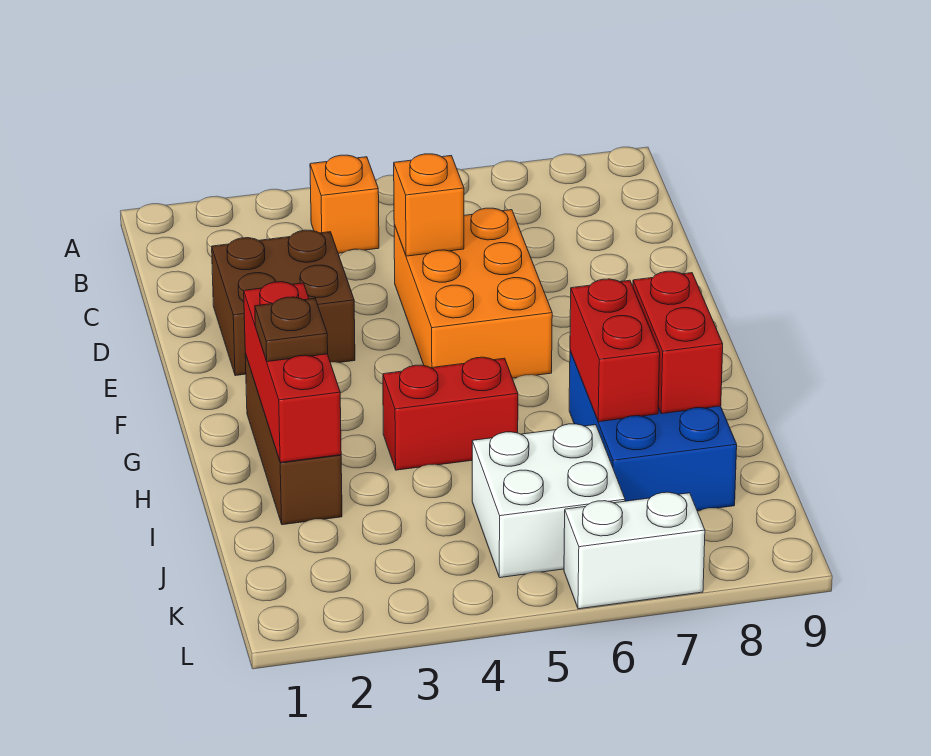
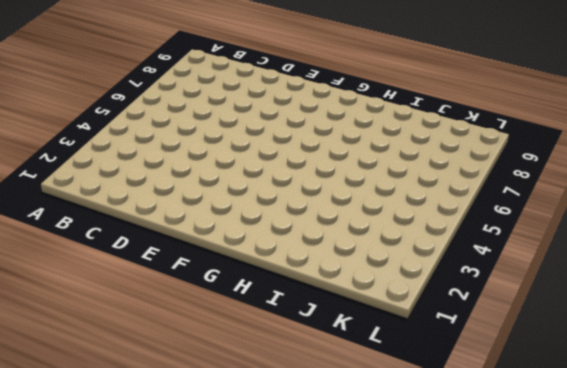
none -> orange 1x1 brick [310,155,379,253]
none -> brown 2x2 brick [212,230,355,376]
none -> orange 2x3 brick [394,208,552,378]

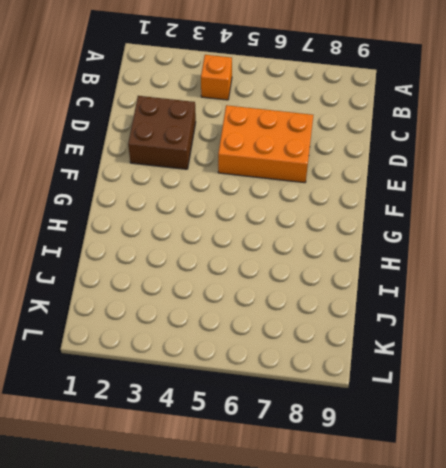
orange 2x3 brick [218,105,313,183] -> orange 2x3 brick turned to [394,208,552,378]
none -> brown 1x3 brick [245,354,342,525]
none -> red 1x2 brick [383,357,518,470]
none -> blue 2x3 brick [569,351,737,511]

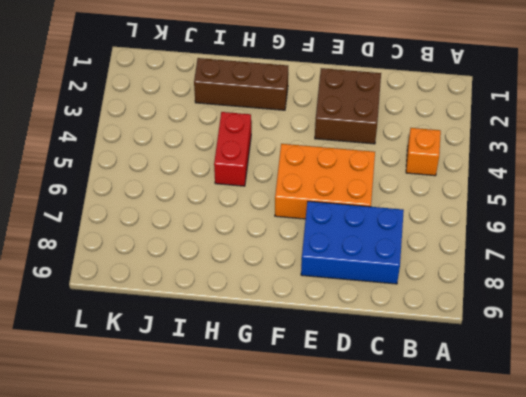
blue 2x3 brick [301,201,404,284] -> blue 2x3 brick moved to [569,351,737,511]
none -> white 2x2 brick [472,424,625,578]
none -> white 1x2 brick [564,492,705,609]
none -> orange 1x1 brick [394,154,464,256]

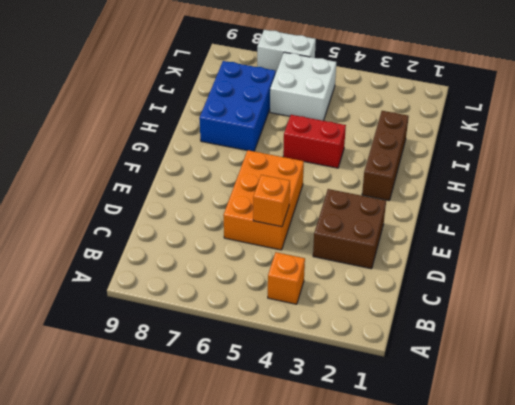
none -> red 1x3 brick [244,282,341,462]
none -> red 1x2 brick [570,279,660,422]
none -> red 1x2 brick [633,271,723,414]

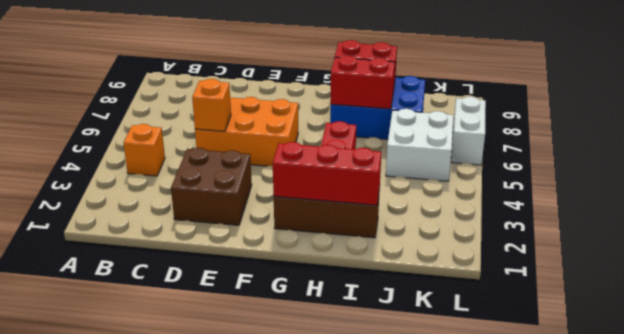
none -> brown 1x1 plate [255,297,328,362]

